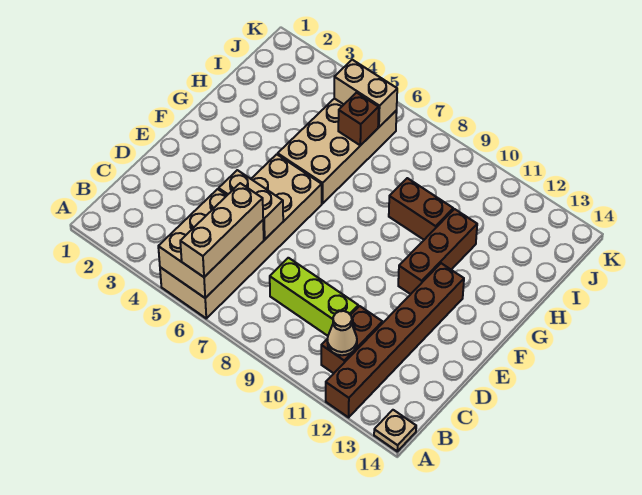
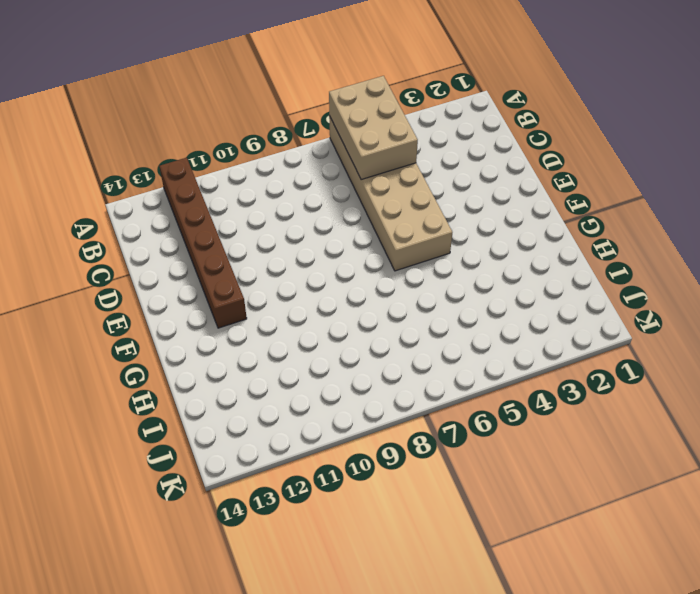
none -> tan 1x1 plate [374,410,416,451]
none -> brown 1x2 brick [321,306,382,373]
none -> lime 1x3 brick [270,258,358,336]

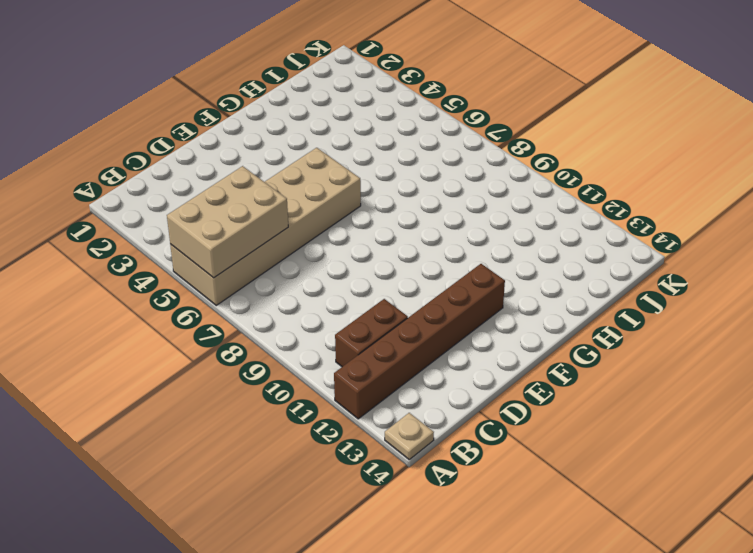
none -> lime 1x3 brick [270,258,358,336]
none -> brown 1x3 brick [398,209,477,294]
none -> tan 2x4 brick [278,98,397,204]

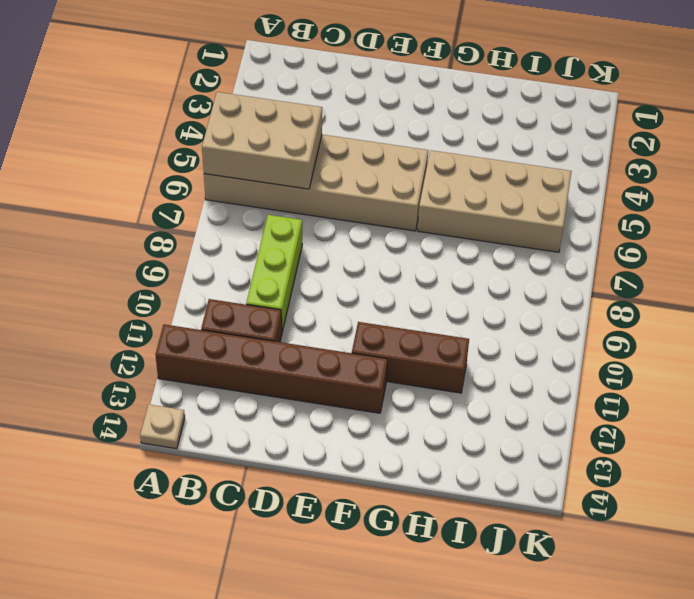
none -> brown 1x2 brick [389,178,453,240]
none -> tan 1x1 cone [327,311,357,355]
none -> tan 1x2 brick [219,170,283,239]

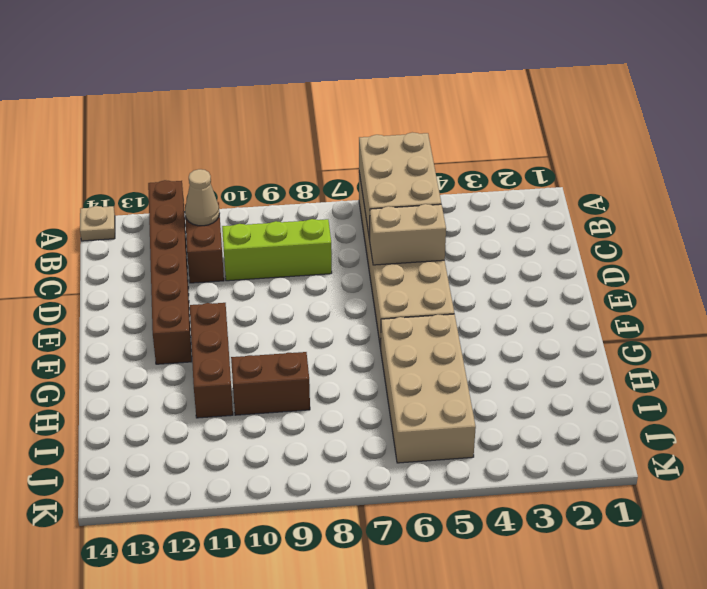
none -> brown 1x1 brick [338,93,379,146]
none -> tan 1x2 brick [334,60,397,127]
none -> tan 1x3 brick [180,183,263,277]

